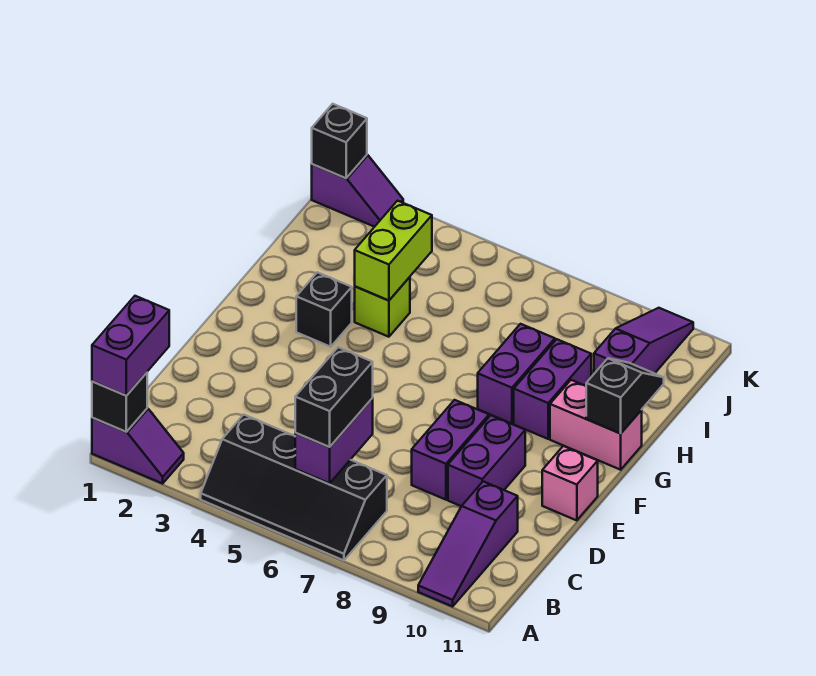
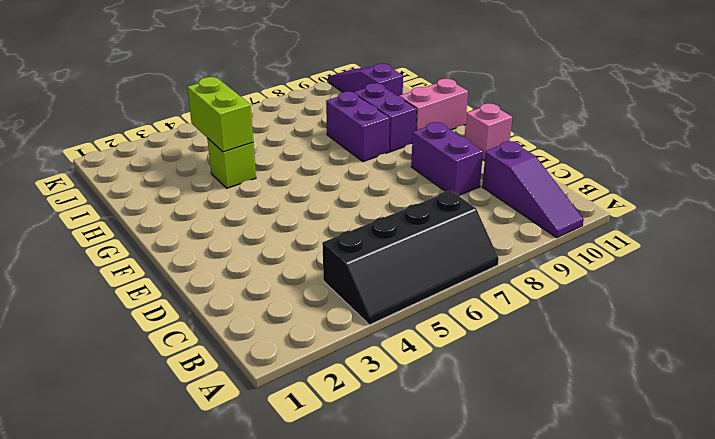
none -> purple 1x2 slope [92,408,184,484]
none -> purple 1x2 brick [412,400,489,500]
none -> black 1x1 brick [296,272,352,347]

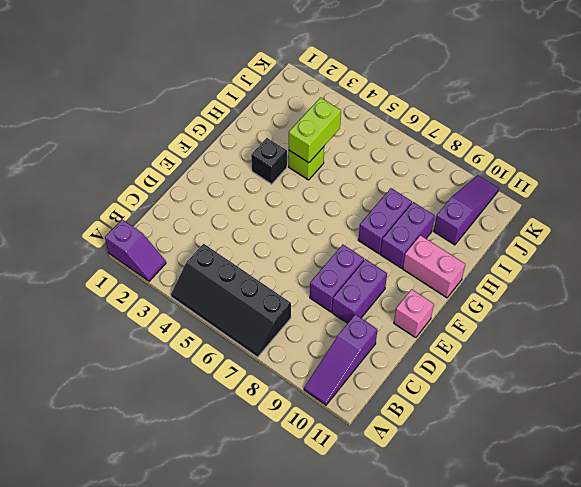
none -> purple 1x2 slope [312,155,403,227]
none -> black 1x1 brick [92,373,147,432]
none -> purple 1x2 brick [295,398,373,483]

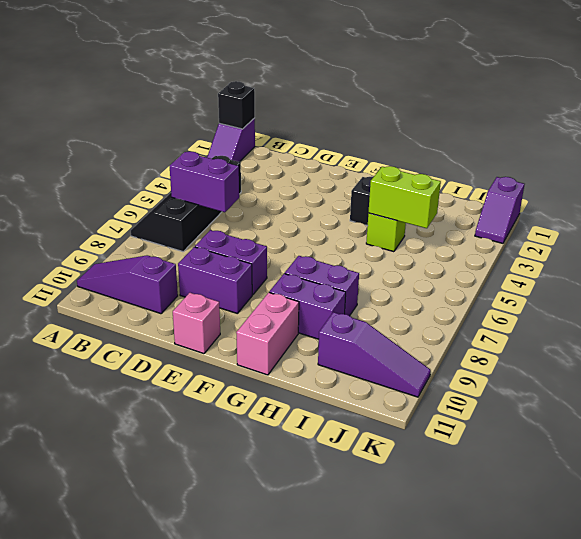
none -> black 1x2 slope [586,358,664,433]
none -> black 1x1 brick [312,104,367,178]
none -> purple 1x2 brick [92,296,169,396]

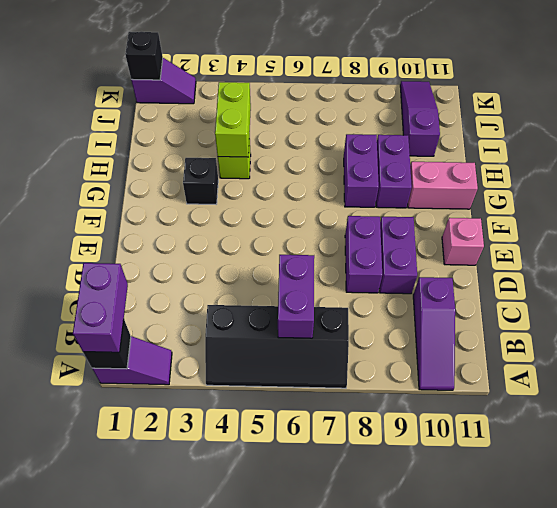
none -> black 1x2 slope [586,358,664,433]
none -> black 1x2 brick [295,347,373,447]

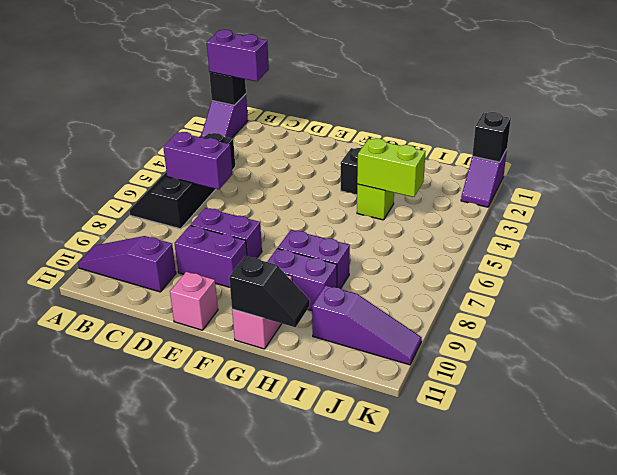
none -> black 1x2 brick [295,347,373,447]

